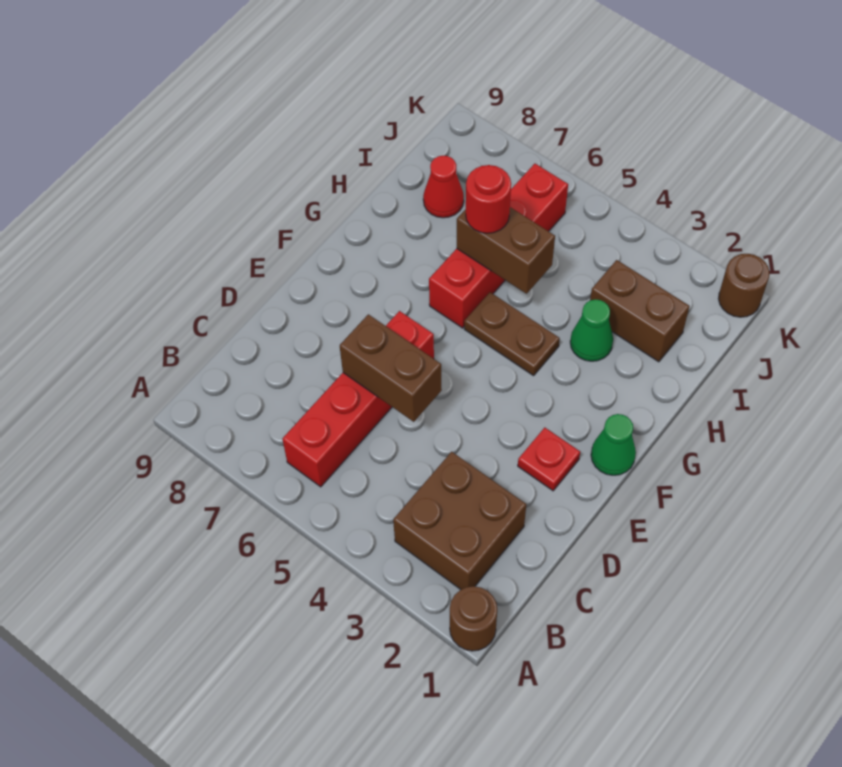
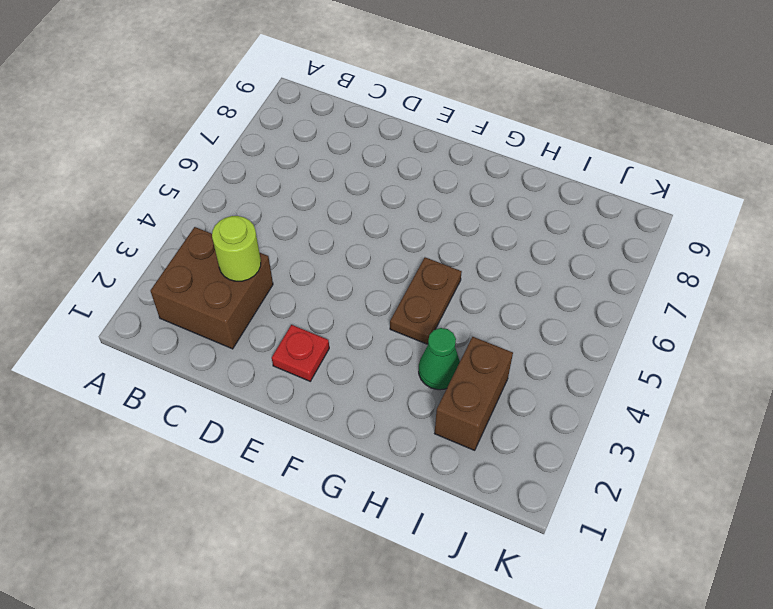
lime 1x1 round brick [212,216,261,281] -> none
none -> brown 1x1 round brick [450,586,497,651]
none -> red 1x4 brick [282,311,434,487]
none -> green 1x1 cone [591,414,636,475]

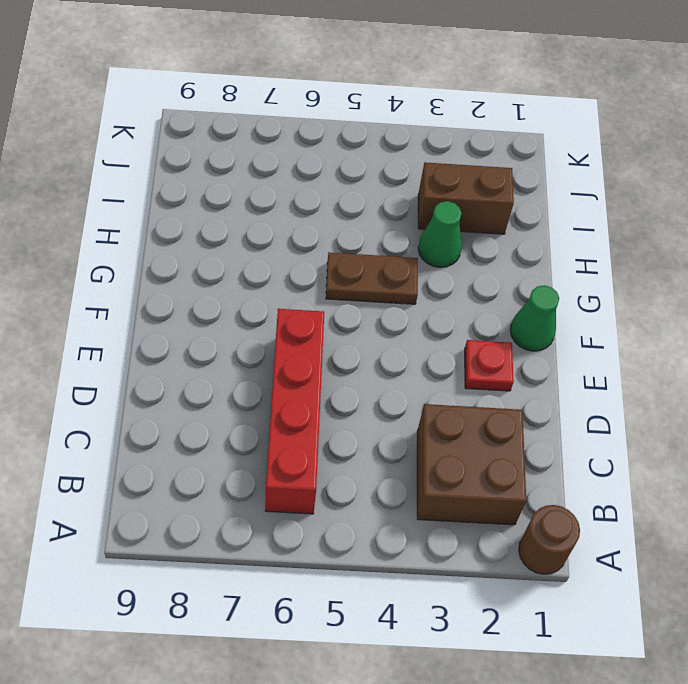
none -> red 1x4 brick [429,164,568,328]
none -> red 1x1 cone [423,156,464,218]
none -> brown 1x1 round brick [718,254,770,317]

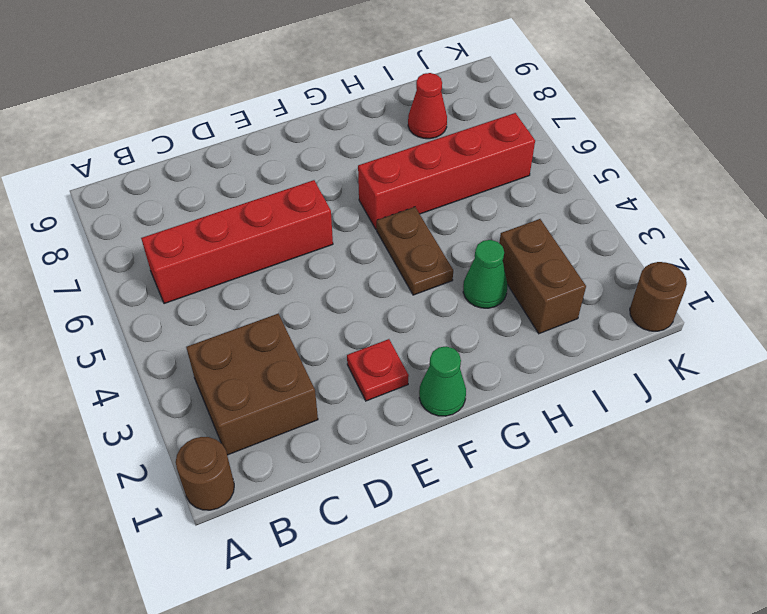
none -> brown 1x2 brick [340,314,442,422]
none -> brown 1x2 brick [457,207,555,294]
none -> red 1x1 round brick [466,165,511,233]

